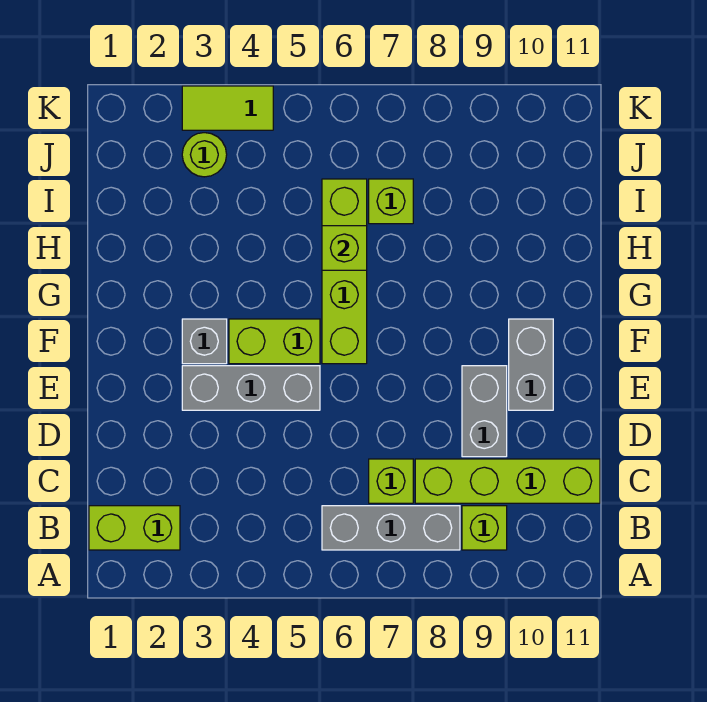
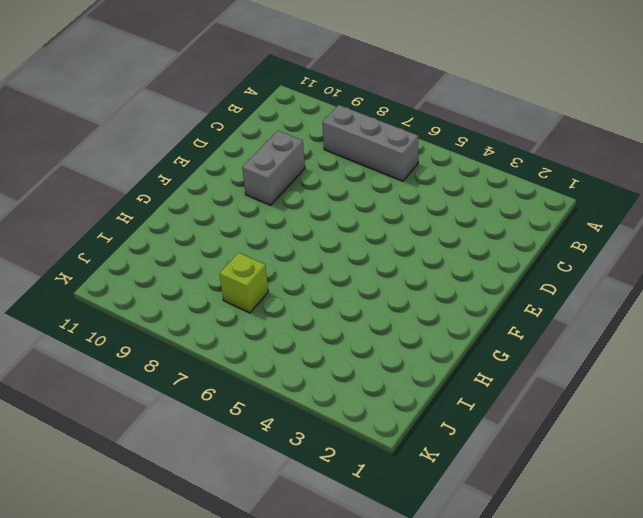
none -> lime 1x2 brick [89,506,180,550]
none -> lime 1x1 brick [462,506,507,550]
none -> lime 1x1 brick [369,459,413,503]

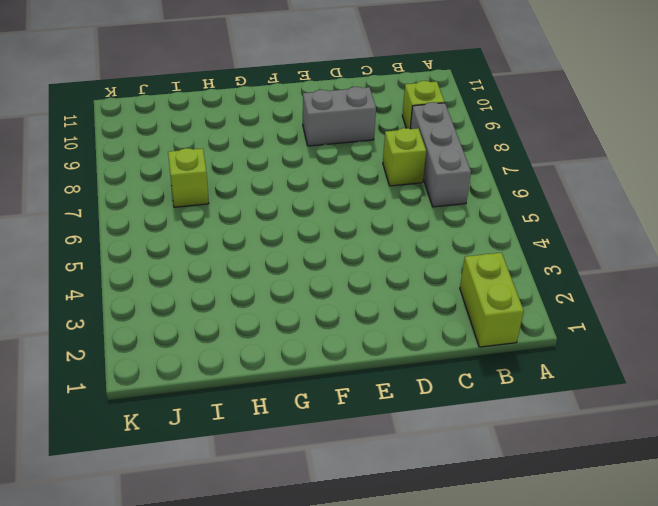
none -> lime 1x4 brick [415,459,600,503]
none -> grey 1x3 brick [182,366,320,410]
none -> grey 1x2 brick [509,319,553,410]

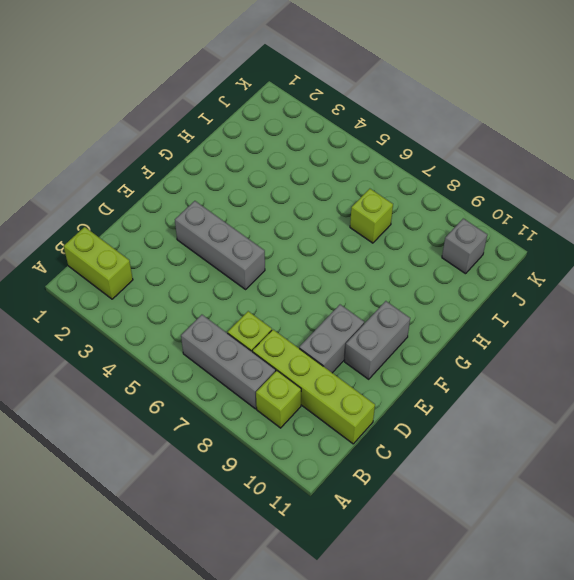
grey 1x1 brick [442,219,487,274] -> grey 1x1 brick moved to [182,319,227,364]
none -> lime 1x2 brick [229,319,320,364]
none -> lime 1x4 brick [322,179,367,364]
none -> lime 1x1 round brick [182,133,227,177]

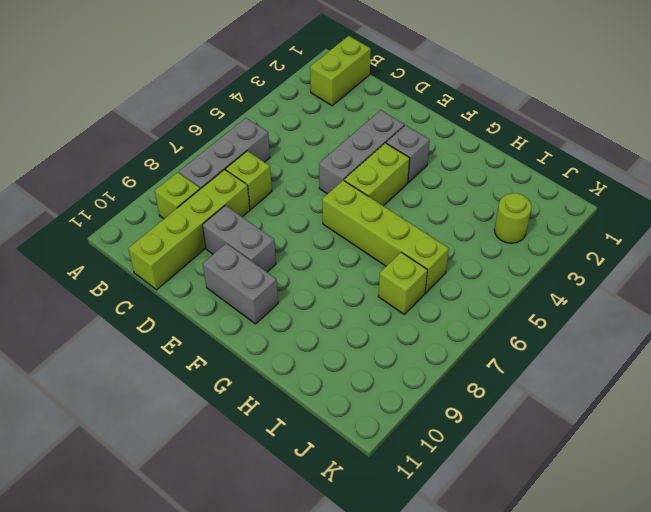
none -> lime 1x2 tile [182,86,273,130]
none -> lime 1x1 brick [322,226,367,270]

